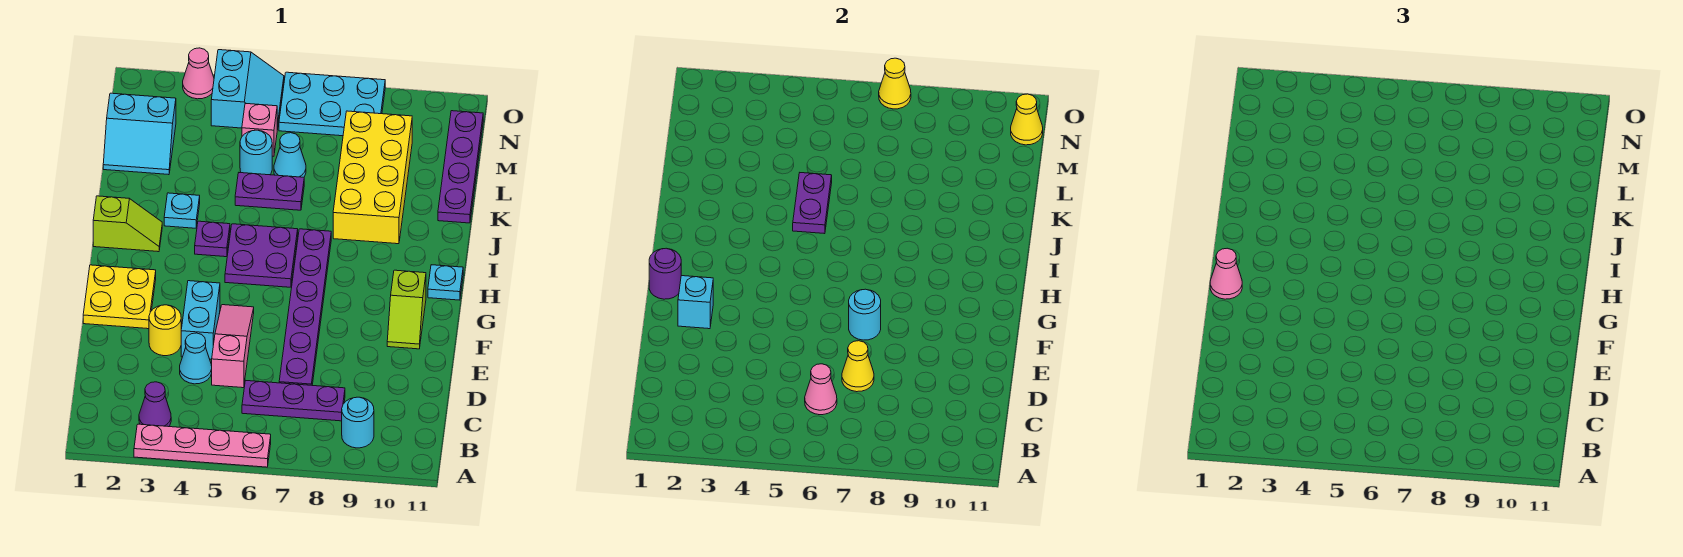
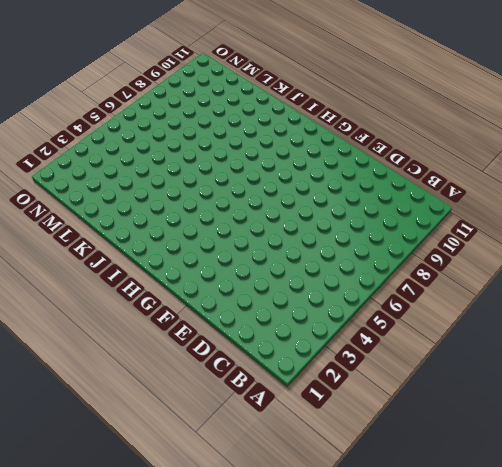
none -> pink 1x4 plate [134,424,271,467]
none -> purple 1x1 cone [139,382,171,427]
none -> cyan 1x1 round brick [342,397,374,448]
none -> purple 1x3 plate [242,381,345,421]

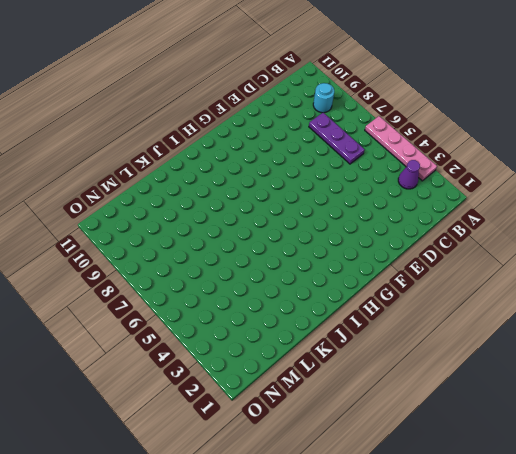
none -> cyan 1x1 cone [180,333,212,384]
none -> pink 1x3 slope [212,305,254,388]
none -> purple 1x6 plate [279,229,331,385]
none -> yellow 1x1 round brick [149,305,181,356]

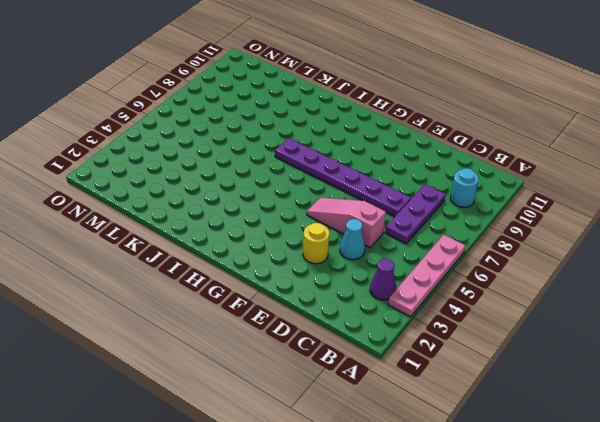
none -> cyan 1x2 brick [181,281,220,359]
none -> yellow 2x2 plate [83,265,156,329]
none -> lime 1x2 slope [387,270,426,349]
none -> purple 2x2 plate [225,224,298,287]

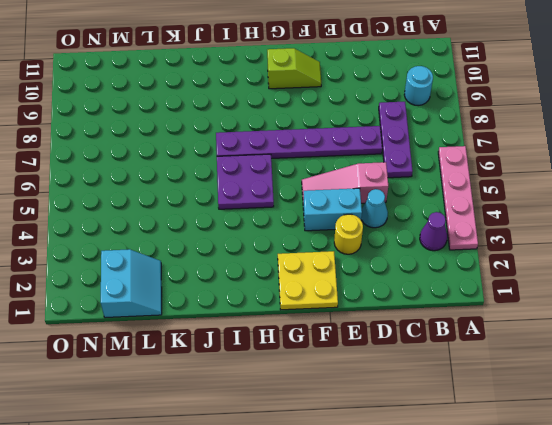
none -> cyan 1x1 plate [428,265,463,300]
none -> lime 1x2 slope [93,196,162,252]
none -> purple 1x1 plate [195,221,230,257]
none -> cyan 1x1 plate [164,193,200,228]

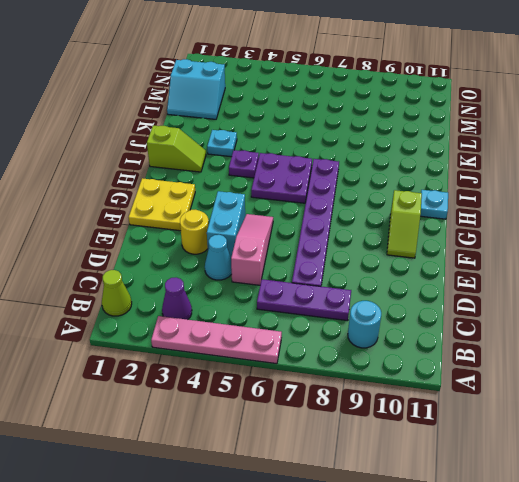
lime 1x1 cone [102,270,132,316] -> none
none -> yellow 2x4 brick [333,111,412,244]
none -> purple 1x2 plate [235,173,304,210]
none -> purple 1x4 plate [438,111,483,223]
none -> cyan 1x1 round brick [240,130,272,175]

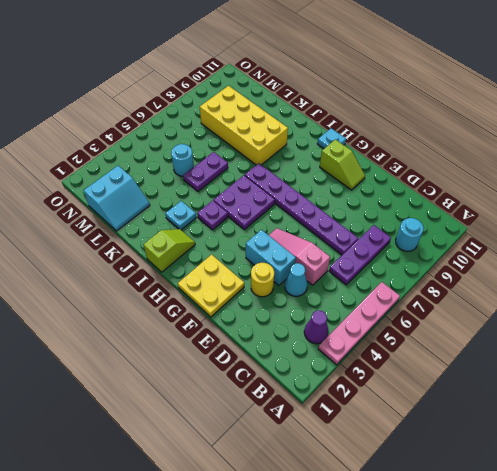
none -> purple 1x4 plate [438,111,483,223]
none -> cyan 1x1 cone [274,133,306,177]
none -> pink 1x1 brick [242,103,277,156]
none -> cyan 2x2 slope [211,50,284,130]

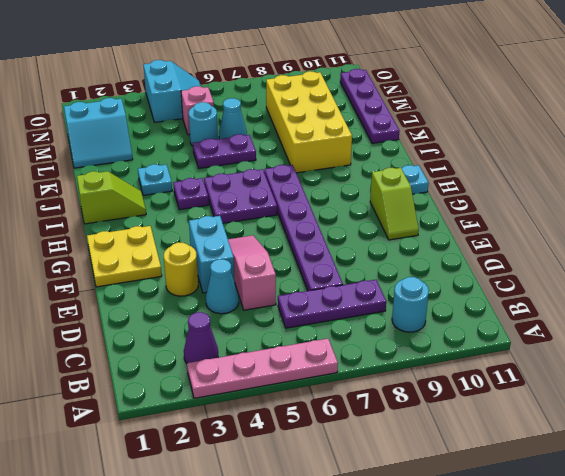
none -> cyan 2x3 plate [279,72,385,136]
none -> pink 1x1 cone [183,48,214,99]
none -> pink 1x1 cone [805,364,837,415]
none -> yellow 1x1 cone [842,341,874,392]

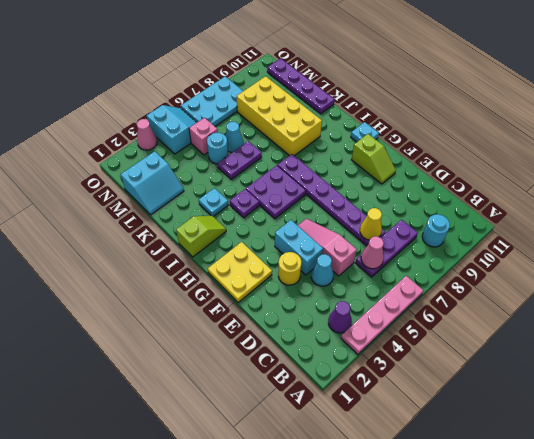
none -> cyan 1x1 brick [678,276,713,329]
none -> cyan 1x1 round brick [849,289,881,340]
none -> purple 1x1 round brick [649,248,681,299]
none -> purple 1x2 plate [793,173,832,234]

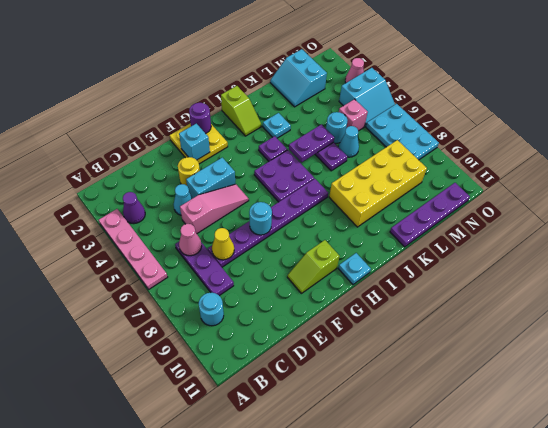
none -> yellow 1x1 cone [1011,94,1043,145]
none -> yellow 1x1 cone [879,58,911,109]
none -> pink 1x1 cone [1210,248,1242,299]

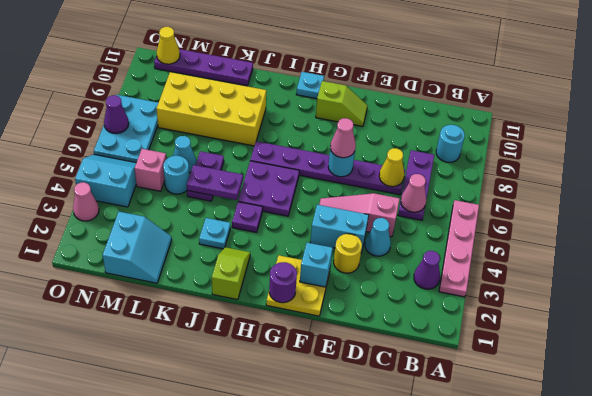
pink 1x1 cone [330,118,356,158] -> pink 1x1 cone moved to [1210,248,1242,299]
purple 1x1 cone [104,95,129,134] -> yellow 1x1 cone [879,58,911,109]

